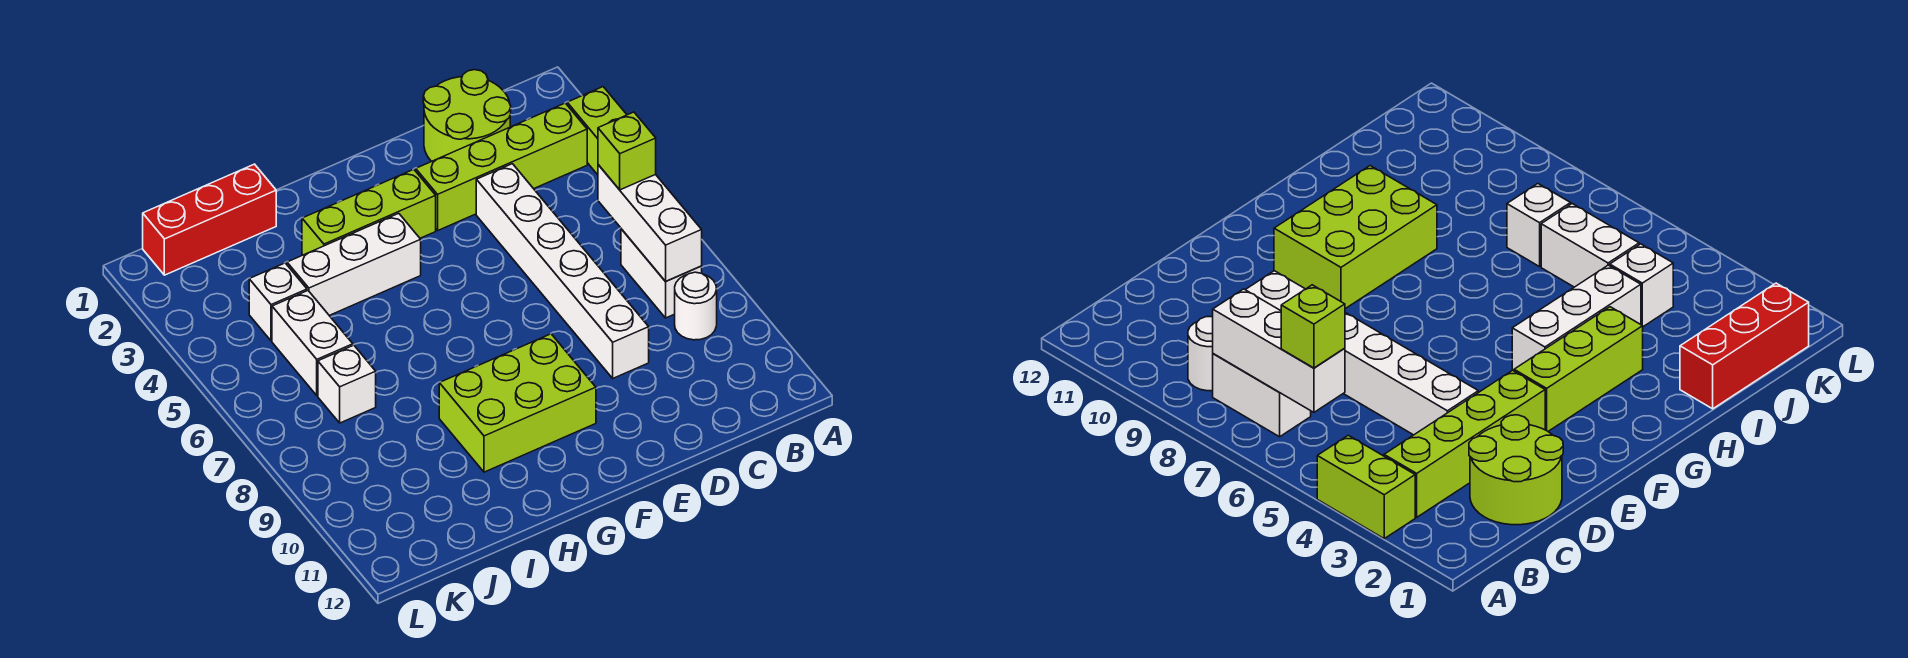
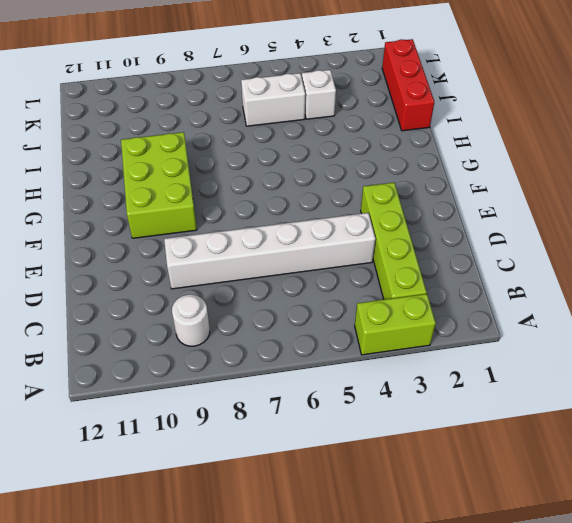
none -> white 1x2 brick [621,229,702,318]
none -> lime 2x2 round brick [423,70,511,161]
none -> lime 1x3 brick [302,169,436,255]

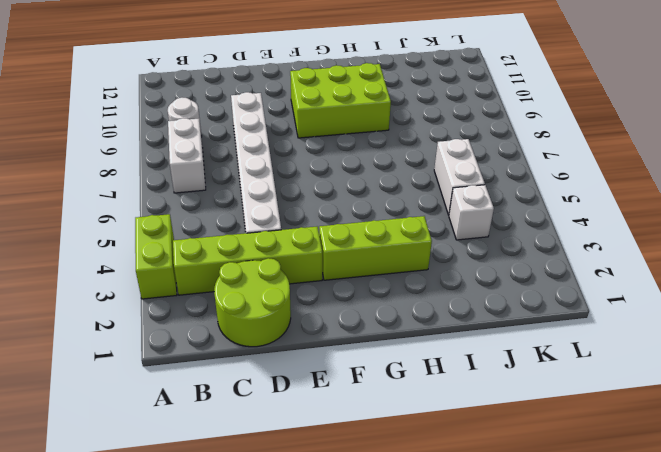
none -> white 1x3 brick [287,213,421,315]
none -> red 1x3 brick [143,164,276,275]
none -> white 1x1 brick [318,345,376,423]

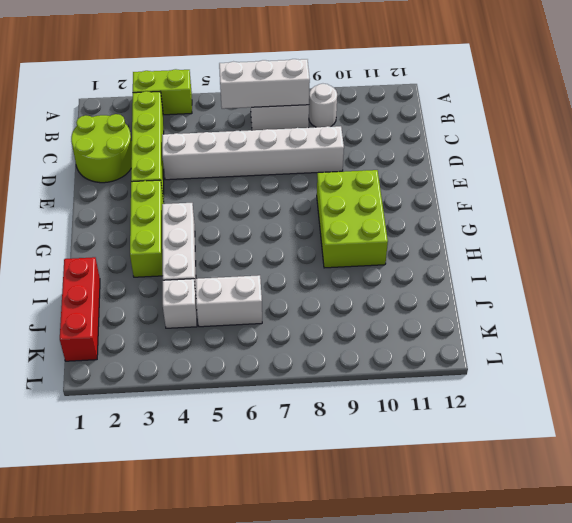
none -> white 1x1 brick [318,345,376,423]
none -> lime 1x1 brick [598,112,656,190]

